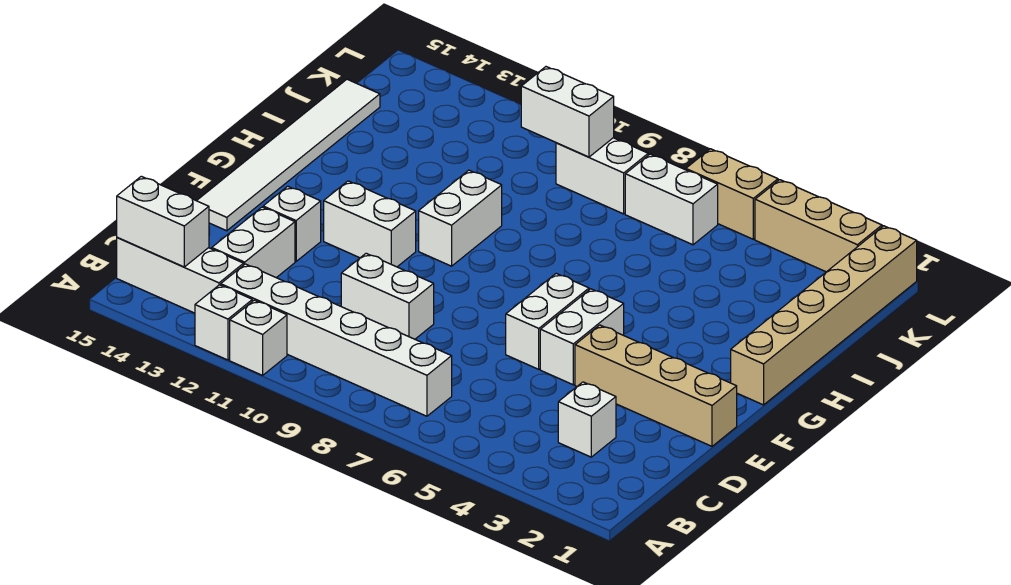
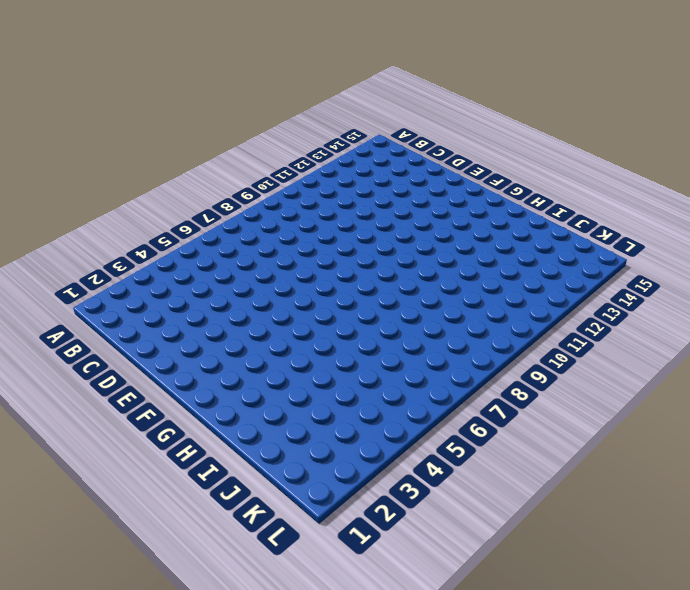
none -> white 1x1 brick [230,300,287,375]
none -> white 1x1 brick [195,285,252,360]
none -> white 1x6 brick [221,264,452,416]

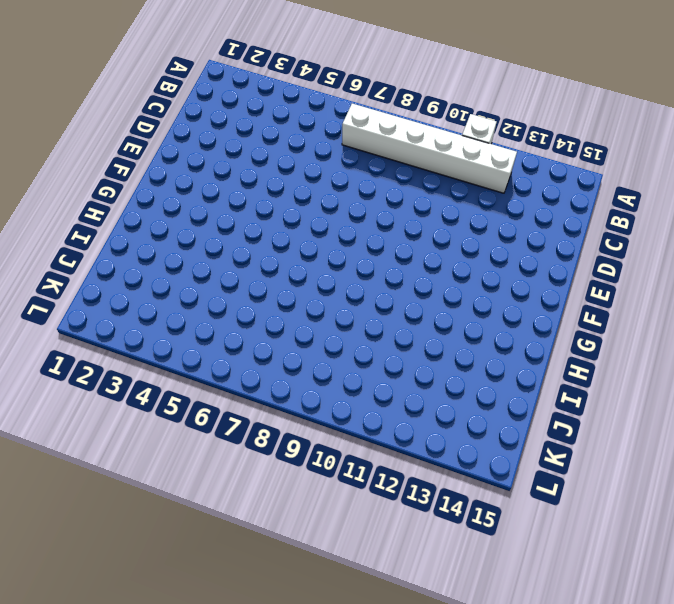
none -> white 1x1 brick [195,285,252,360]
none -> white 1x3 brick [117,237,244,313]
none -> white 1x1 brick [558,382,616,457]

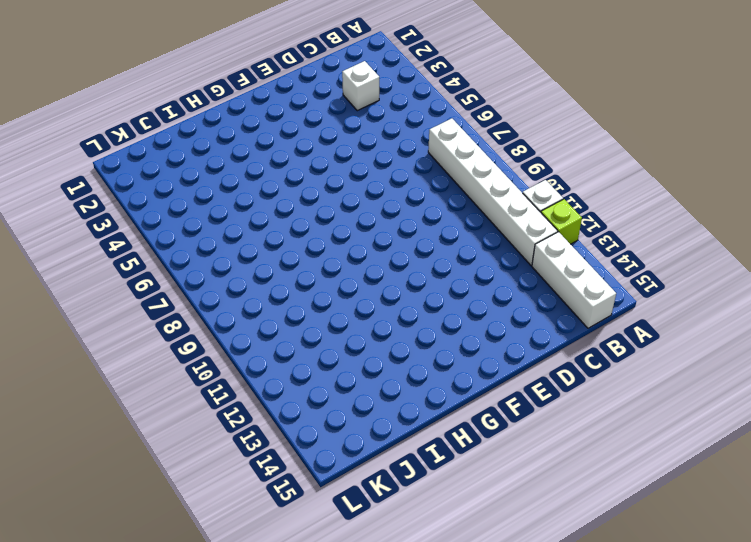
lime 1x1 brick [541,199,582,244] -> white 1x1 brick [195,285,252,360]
none -> white 1x2 brick [212,207,295,278]
none -> white 1x2 brick [341,253,434,339]
none -> tan 1x4 brick [575,325,737,446]

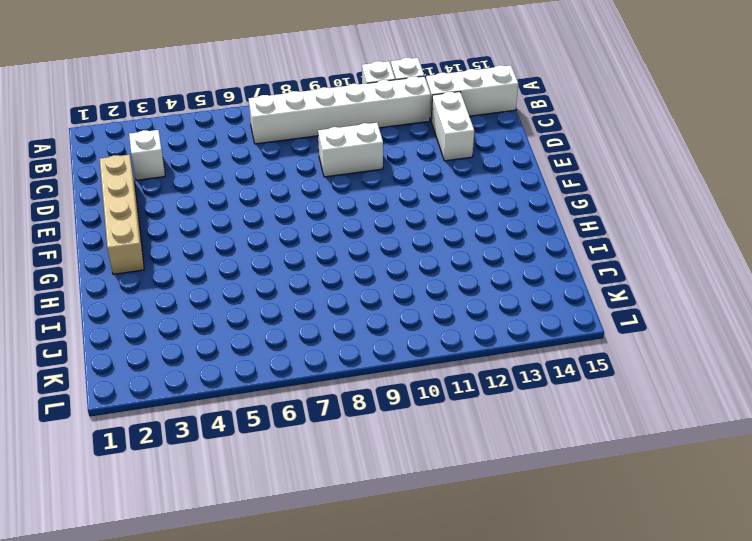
tan 1x4 brick [100,155,144,274] -> tan 1x4 brick turned to [575,325,737,446]
none -> white 1x2 brick [540,289,624,385]
none -> white 1x2 brick [506,274,589,369]
none -> white 1x1 brick [263,186,321,261]

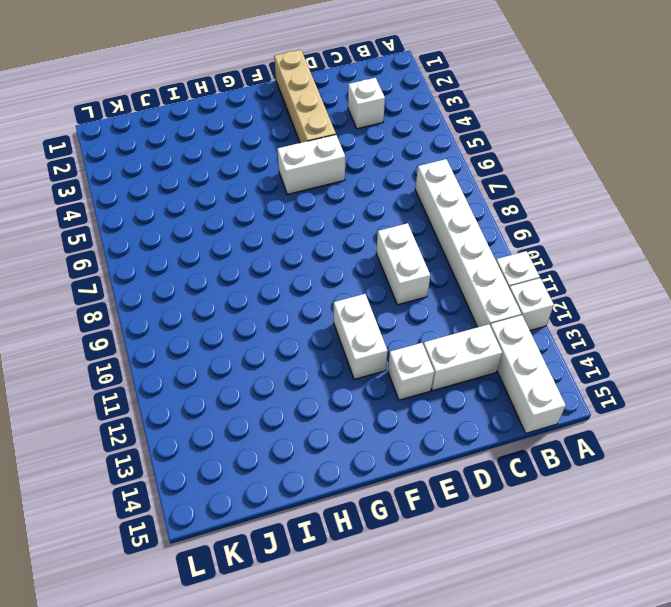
none -> white 1x2 brick [506,274,589,369]
none -> white 1x6 tile [197,79,380,231]
none -> tan 1x6 brick [731,226,917,405]

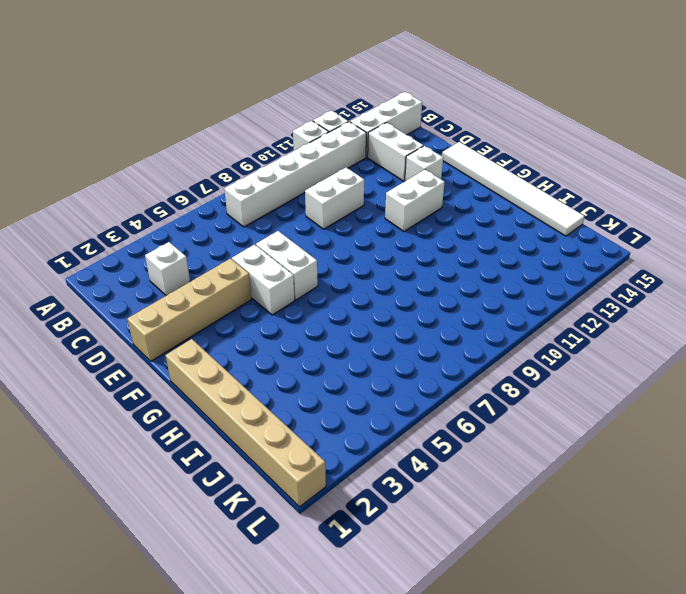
none -> white 1x2 brick [419,170,502,266]
none -> white 1x2 brick [625,154,718,245]
none -> white 1x2 brick [556,138,648,214]

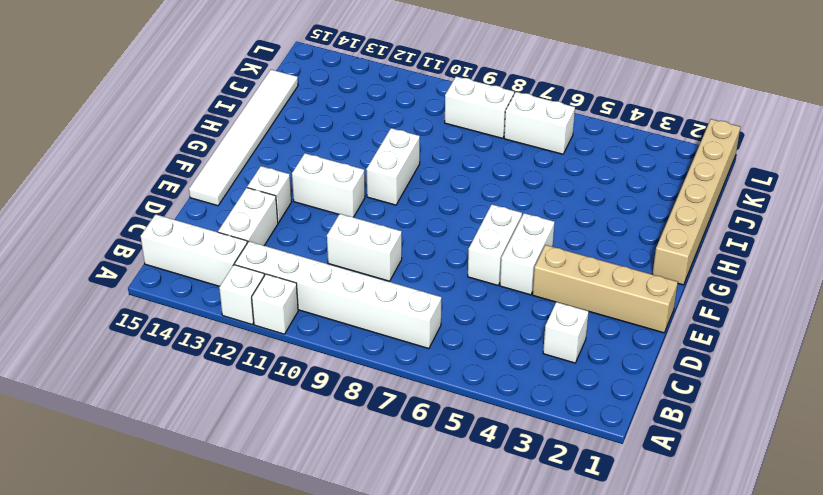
none -> tan 1x3 brick [755,180,882,272]
none -> tan 1x2 brick [686,149,778,239]
none -> white 1x2 brick [117,176,209,267]

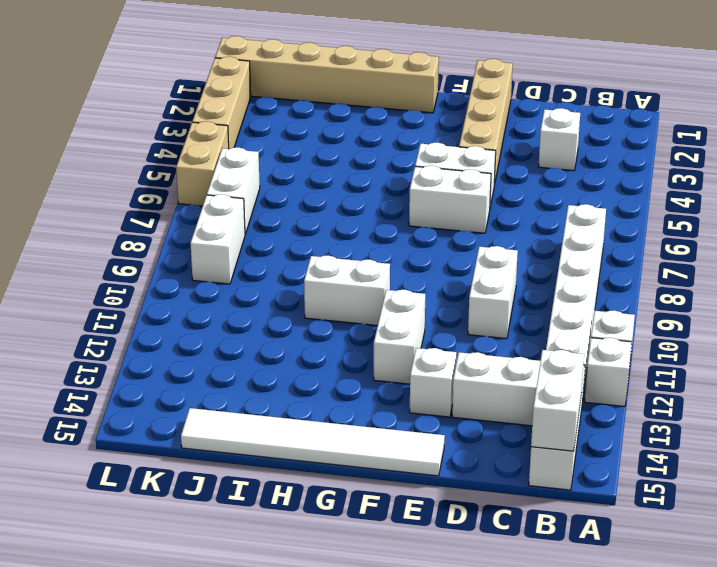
none -> white 1x2 brick [521,67,614,157]

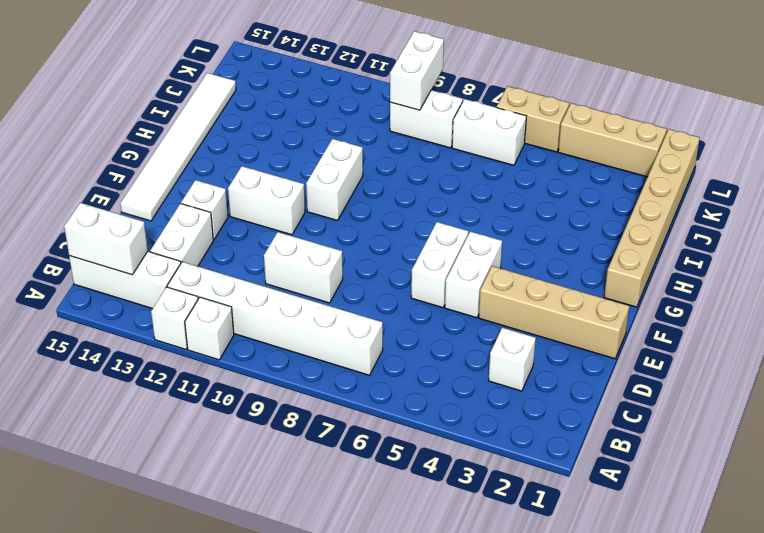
white 1x2 brick [390,31,444,110] -> white 1x2 brick turned to [521,67,614,157]

